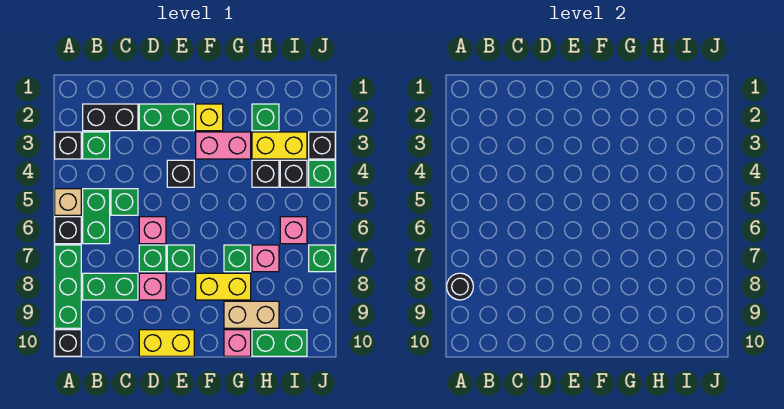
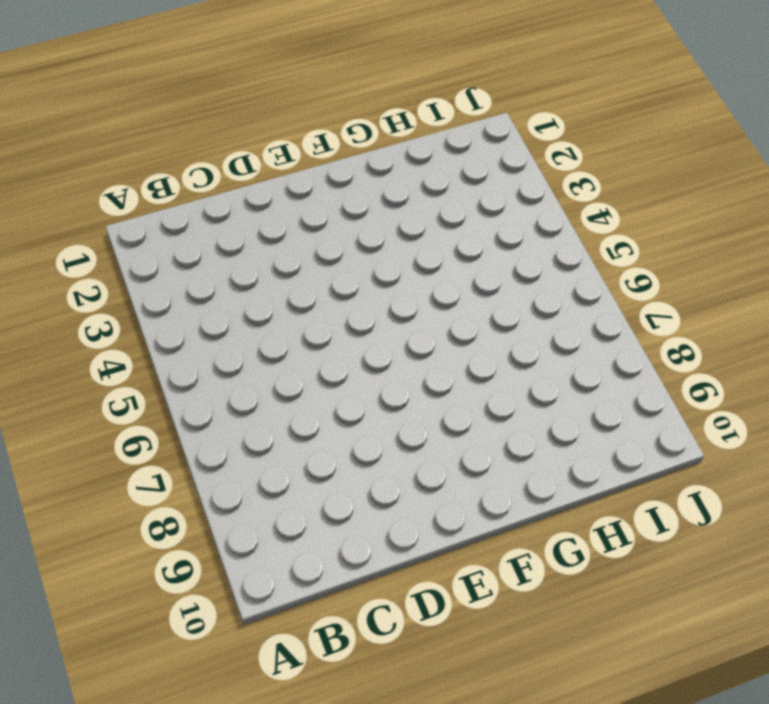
none -> black 1x1 brick [55,132,81,159]
none -> tan 1x1 brick [55,189,81,215]
none -> black 1x1 brick [55,217,81,244]
none -> green 1x3 brick [55,245,81,328]

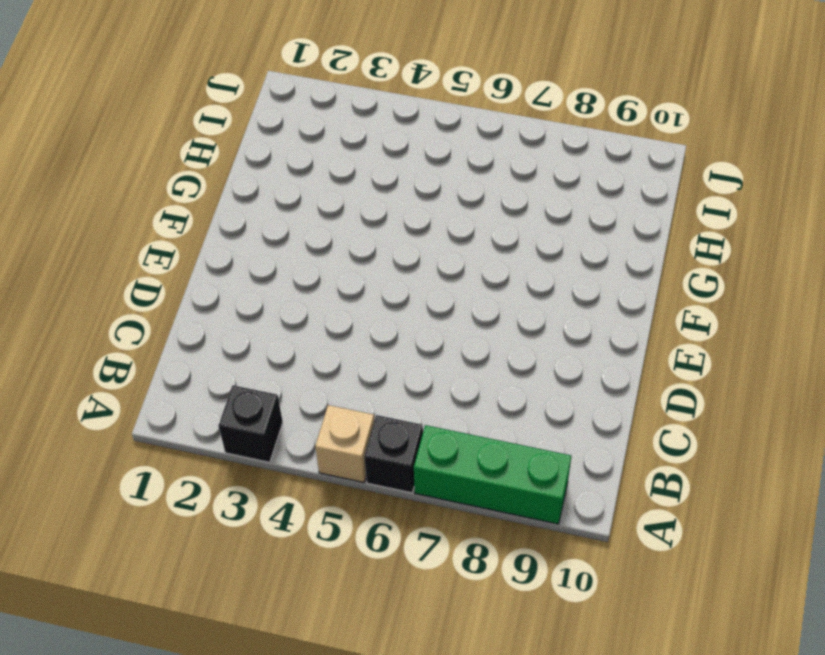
none -> black 1x1 brick [55,330,81,356]
none -> black 1x2 brick [83,104,138,131]
none -> green 1x1 brick [83,132,110,159]
none -> green 1x2 brick [83,189,110,244]

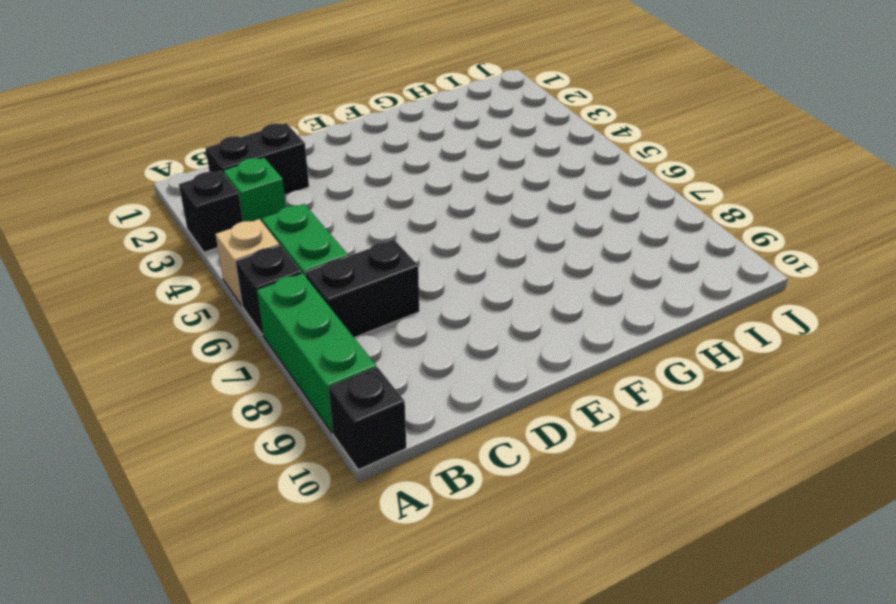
black 1x2 brick [305,240,419,338] -> none
none -> green 1x2 brick [83,273,138,300]
none -> green 1x1 brick [111,189,138,215]
none -> green 1x2 brick [139,104,194,131]
none -> pink 1x1 brick [139,217,166,244]

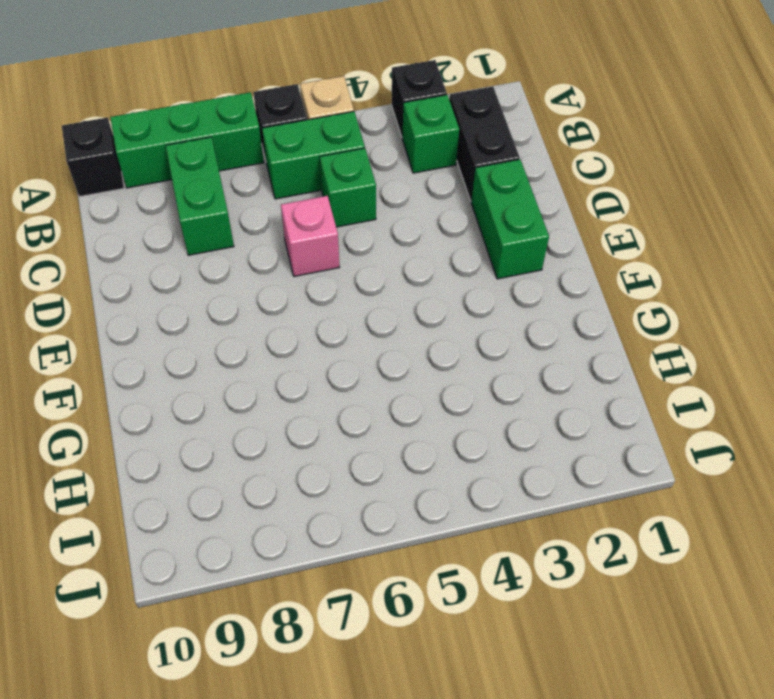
none -> green 1x1 brick [139,245,166,272]
none -> pink 1x1 brick [139,273,166,300]
none -> yellow 1x2 brick [139,330,194,356]
none -> black 1x1 brick [167,160,194,187]

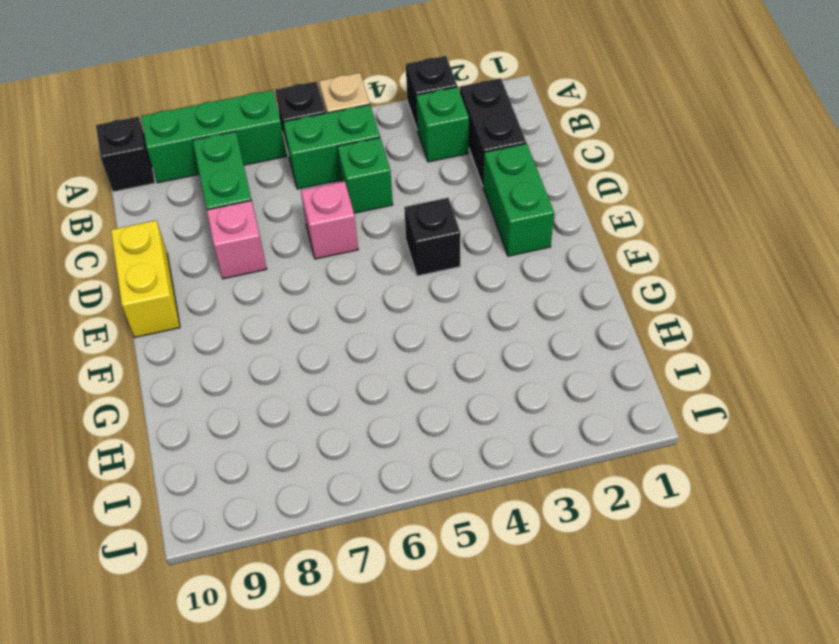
none -> green 1x1 brick [139,245,166,272]
none -> green 1x1 brick [167,245,194,272]
none -> yellow 1x1 brick [196,104,223,131]
none -> pink 1x2 brick [196,132,251,159]

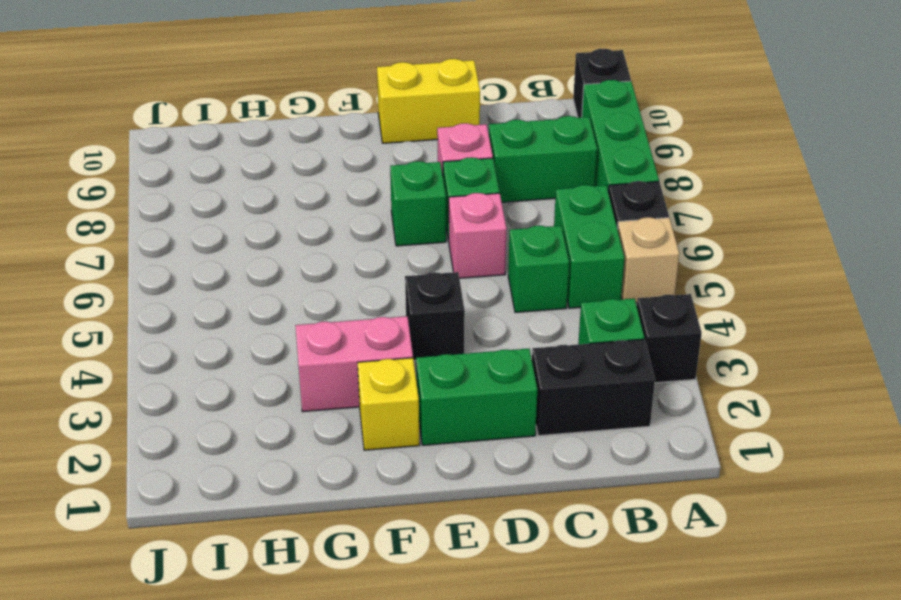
none -> yellow 1x2 brick [196,273,251,300]
none -> green 1x1 brick [224,245,251,272]
none -> tan 1x2 brick [224,301,279,328]
none -> pink 1x1 brick [224,330,251,356]

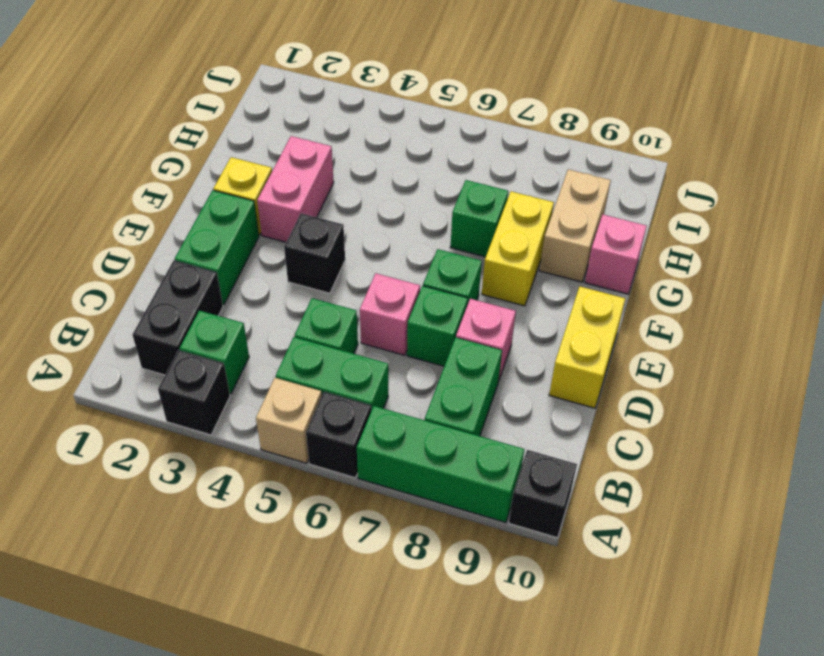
none -> green 1x1 brick [252,104,279,131]
none -> yellow 1x2 brick [252,132,307,159]
none -> black 1x1 brick [252,160,279,187]
none -> pink 1x1 brick [252,245,279,272]

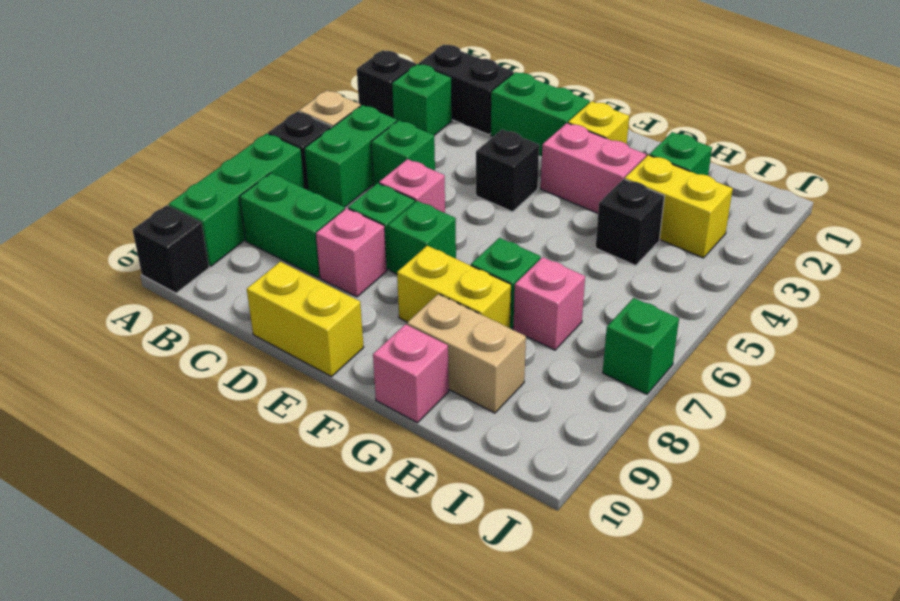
none -> green 1x2 brick [252,330,307,356]
none -> black 1x1 brick [280,160,307,187]
none -> pink 1x1 brick [280,217,307,244]
none -> black 1x1 brick [309,132,335,159]

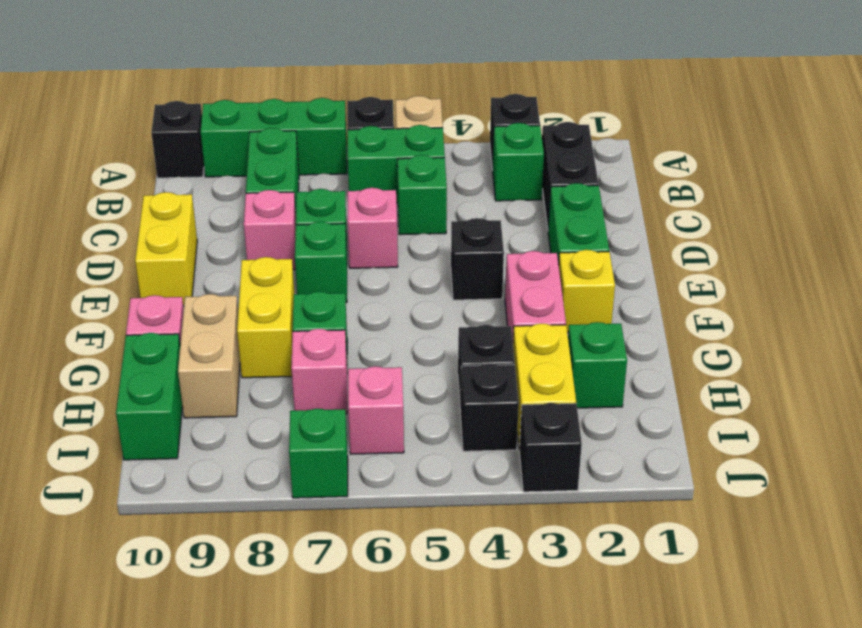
none -> green 1x1 brick [309,160,335,187]
none -> black 1x1 round brick [447,273,473,300]

